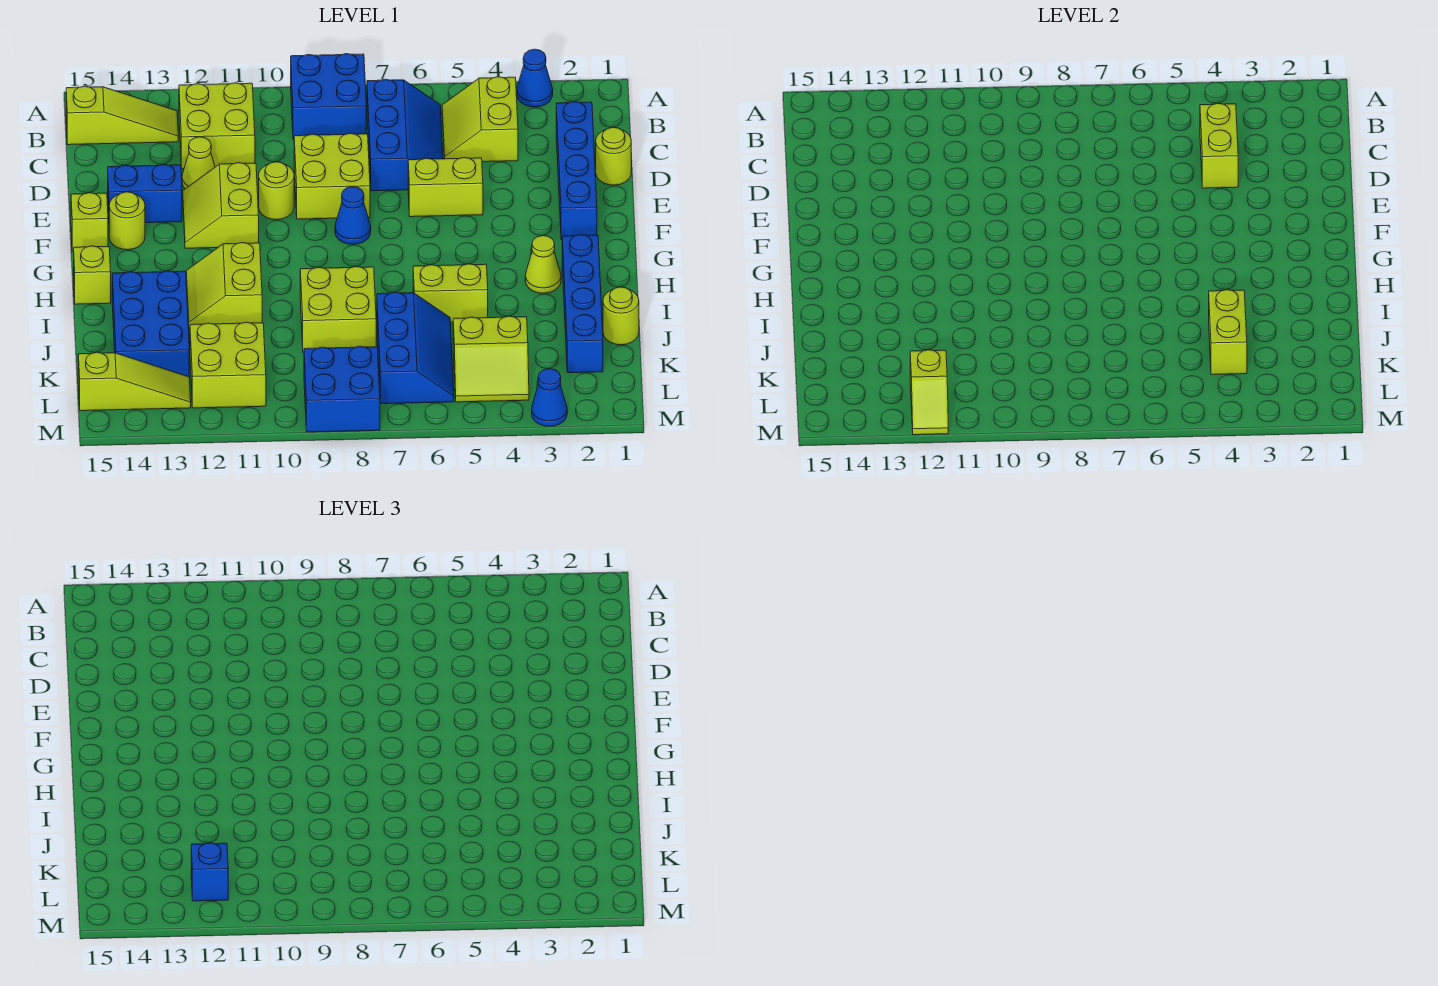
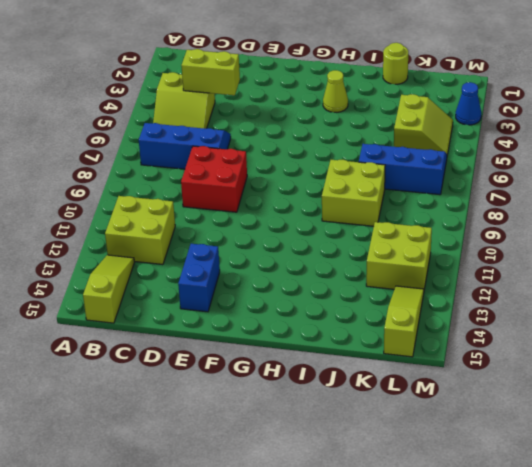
red 2x2 brick [181,146,247,212] -> lime 2x2 brick [294,134,370,219]
none -> blue 1x1 cone [517,49,553,107]
none -> blue 2x2 brick [291,54,366,139]
none -> blue 1x4 brick [556,102,597,240]
none -> lime 1x1 round brick [596,127,631,185]

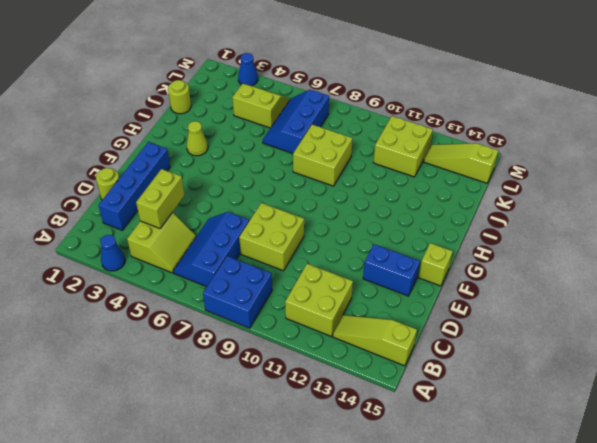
none -> lime 1x1 cone [182,137,215,189]
none -> lime 1x2 brick [408,158,483,217]
none -> lime 1x1 round brick [259,162,294,220]
none -> lime 2x2 slope [183,163,259,248]

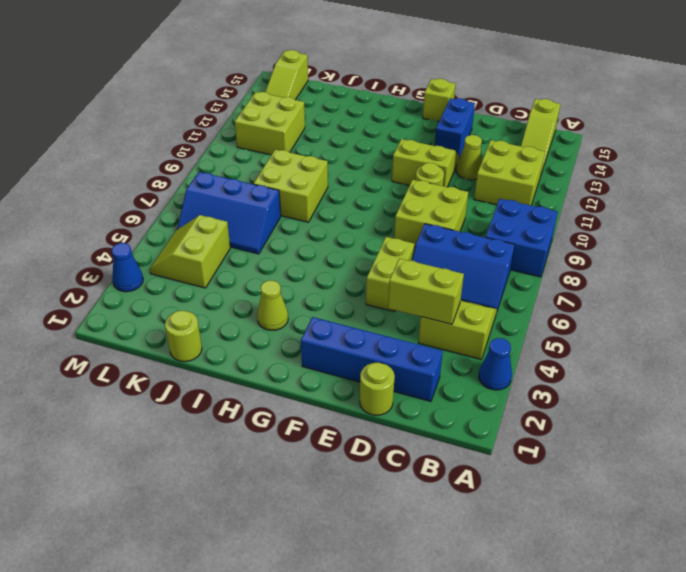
none -> blue 1x1 cone [335,187,371,245]
none -> lime 1x1 round brick [109,192,145,250]
none -> blue 1x4 brick [562,235,603,373]
none -> lime 2x2 slope [186,243,262,328]

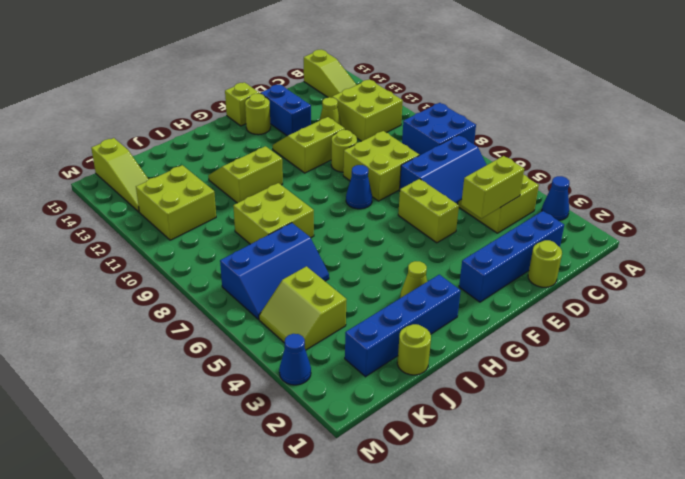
none -> lime 1x1 brick [74,246,111,304]
none -> lime 1x2 brick [413,264,488,322]
none -> blue 2x3 brick [112,271,189,377]
none -> blue 2x2 brick [304,346,380,432]

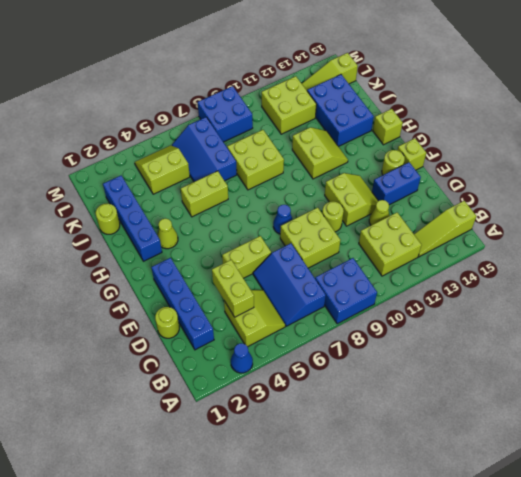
none -> blue 1x1 cone [532,369,567,426]
none -> lime 1x2 brick [1209,290,1247,375]
none -> lime 1x2 slope [910,350,948,435]
none -> blue 1x1 brick [191,843,228,901]

